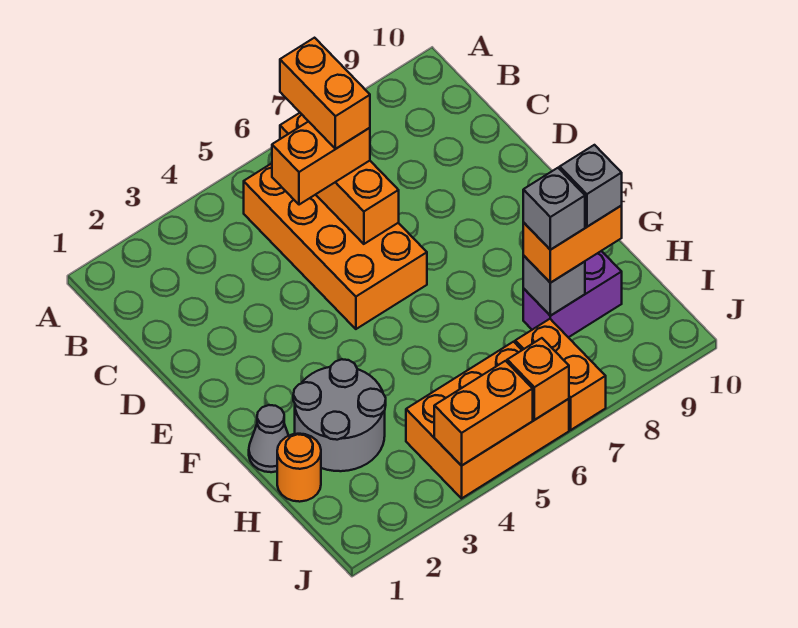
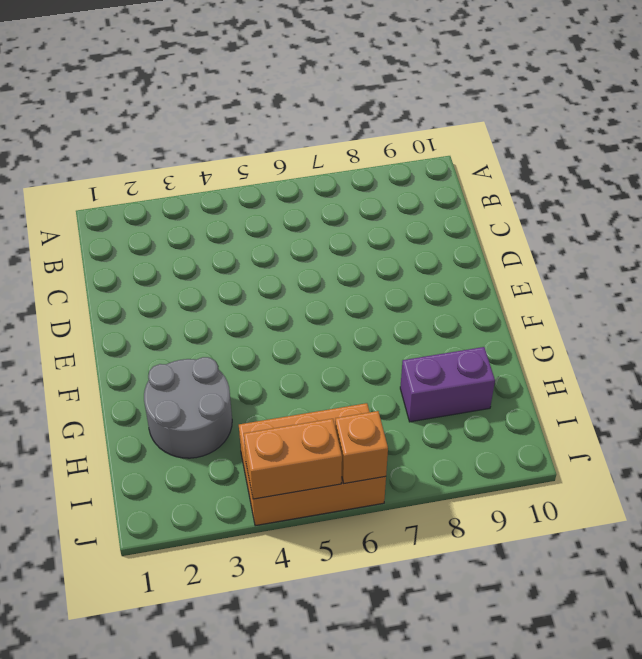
none -> orange 2x4 brick [244,163,427,329]
none -> grey 1x1 cone [249,405,289,472]
none -> orange 1x1 round brick [277,434,321,502]

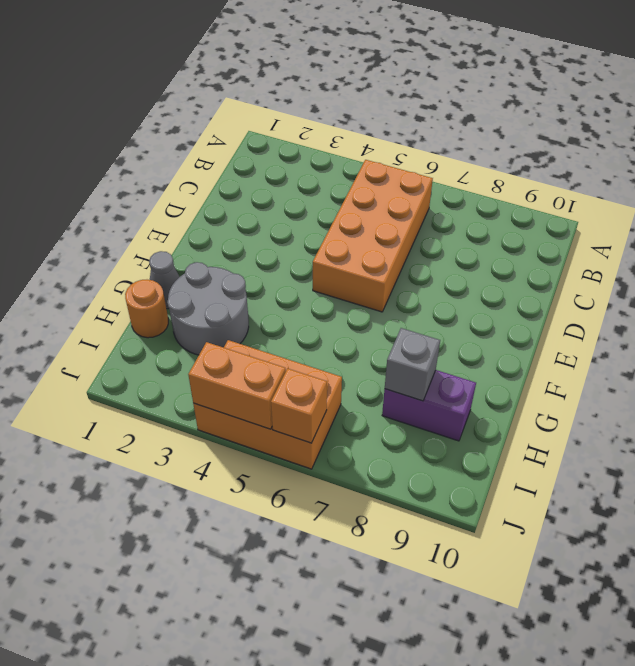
none -> orange 1x2 brick [515,319,606,430]
none -> orange 1x3 brick [280,113,399,244]
none -> orange 1x2 brick [272,121,370,205]

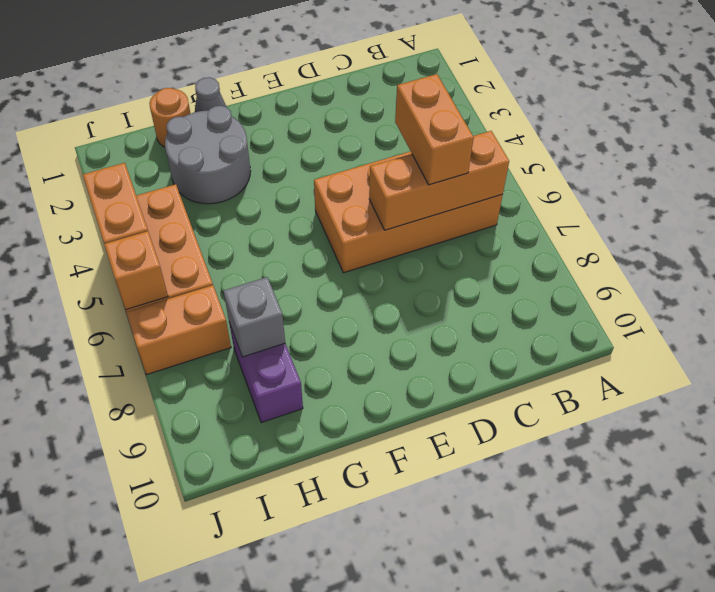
none -> orange 1x2 brick [523,206,622,283]
none -> orange 1x2 brick [280,38,370,149]
none -> grey 1x1 brick [523,168,585,250]

